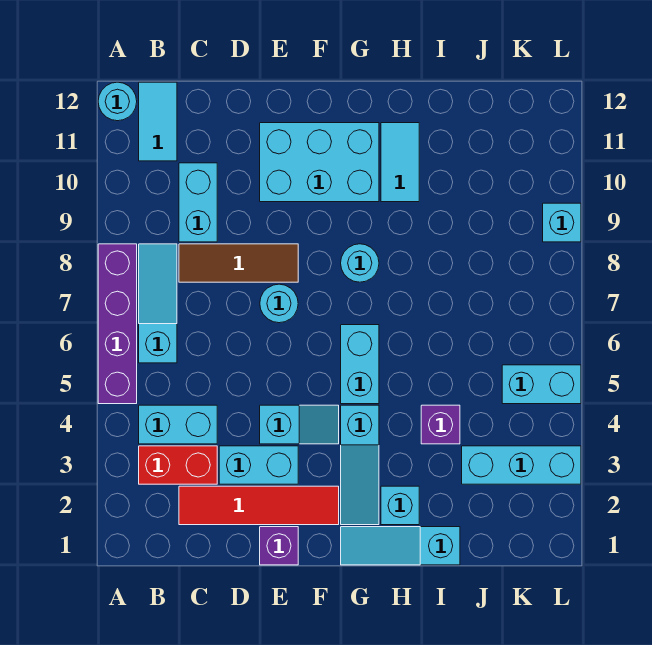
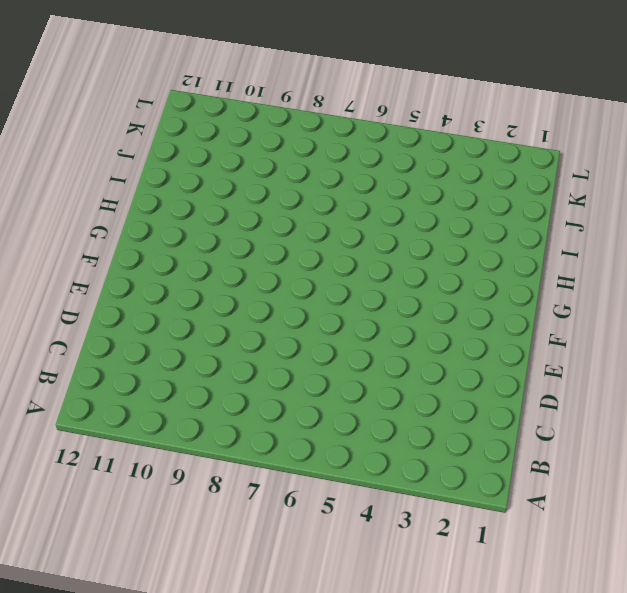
none -> purple 1x4 brick [98,244,137,404]
none -> cyan 1x1 round brick [98,82,137,121]
none -> red 1x2 brick [139,446,217,484]

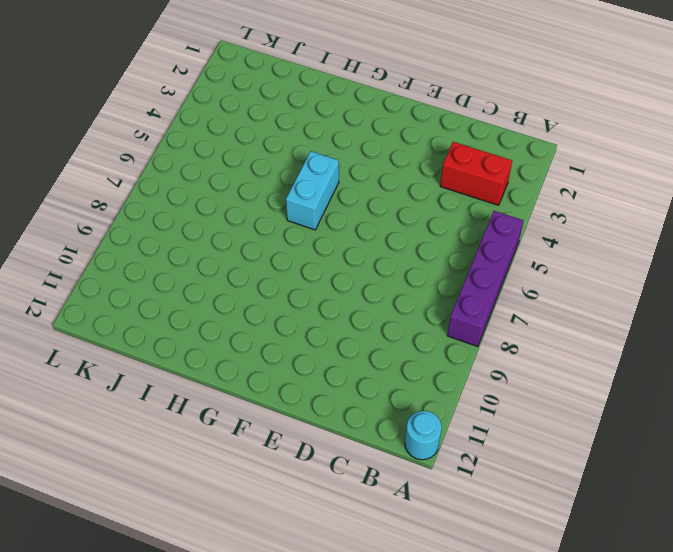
none -> cyan 1x2 brick [139,405,217,444]
none -> cyan 1x3 slope [139,244,177,363]
none -> cyan 1x2 tile [139,82,177,161]

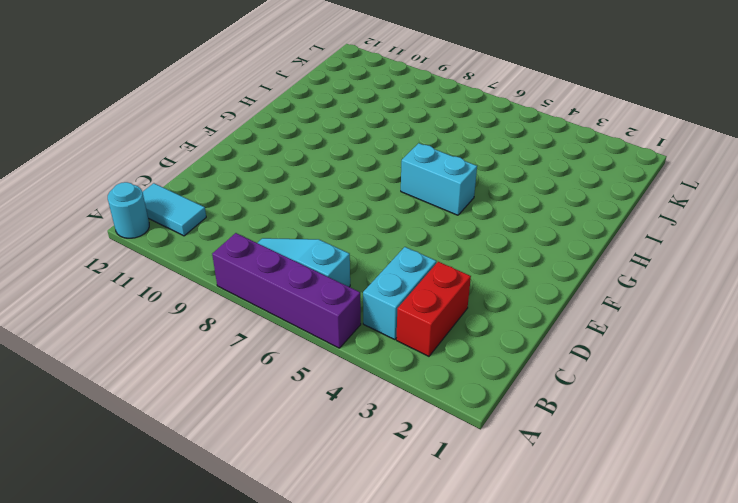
none -> red 1x4 tile [179,486,339,525]
none -> brown 1x3 tile [179,244,298,282]
none -> cyan 1x2 brick [179,163,217,242]

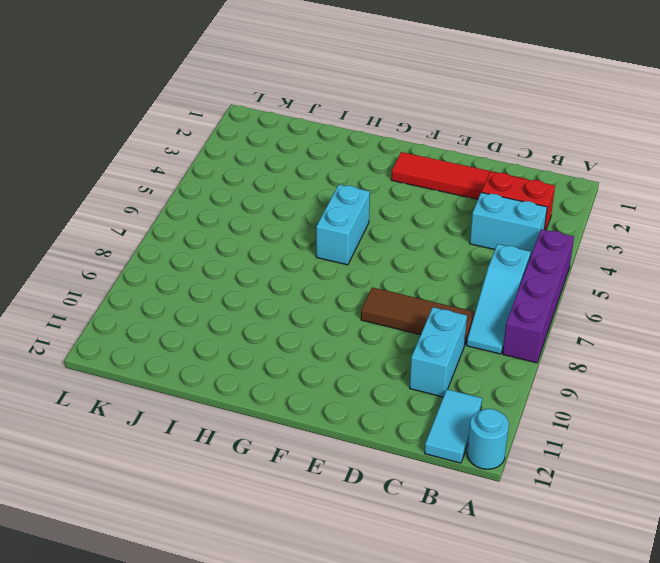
none -> cyan 1x2 brick [219,446,298,484]
none -> purple 1x1 brick [260,527,298,565]
none -> cyan 1x2 slope [260,405,339,444]

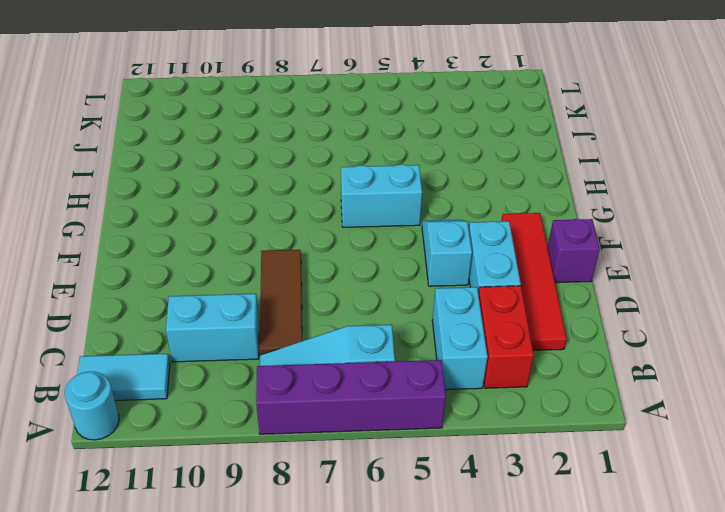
none -> cyan 1x1 round brick [260,284,298,323]
none -> cyan 2x3 brick [260,123,379,202]
none -> cyan 1x3 slope [341,527,460,565]

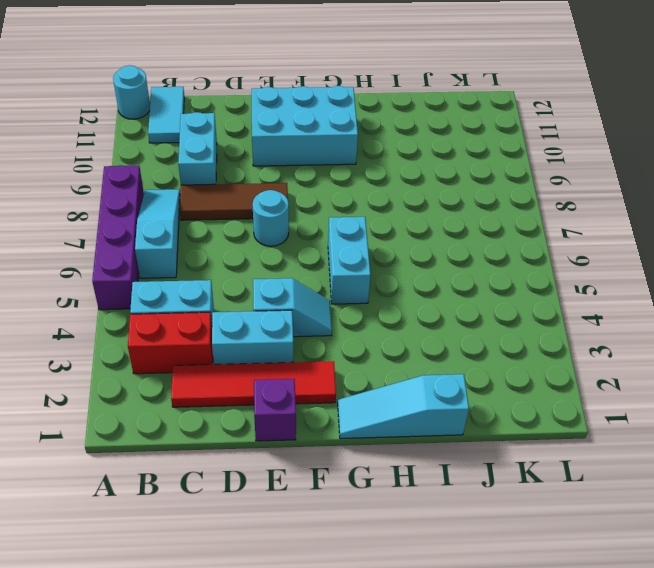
none -> cyan 1x3 slope [341,405,379,525]
none -> cyan 1x1 round brick [341,244,379,282]
none -> cyan 1x1 brick [381,486,419,525]

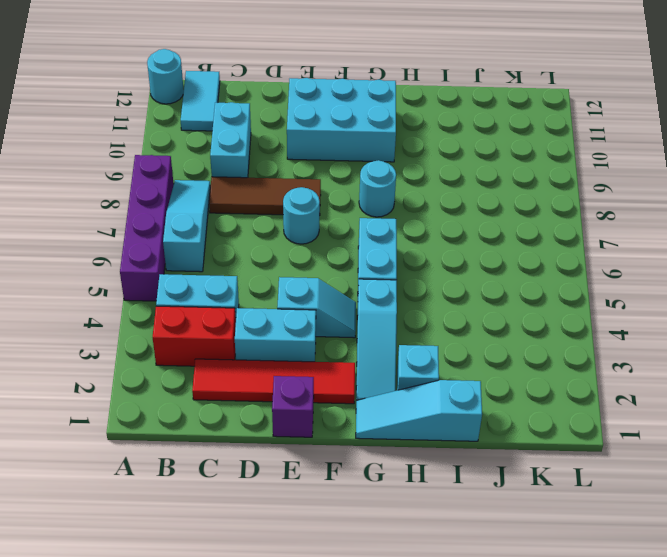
none -> cyan 1x2 tile [381,123,419,202]
none -> purple 1x1 brick [421,405,460,444]
none -> cyan 1x3 brick [462,446,581,484]

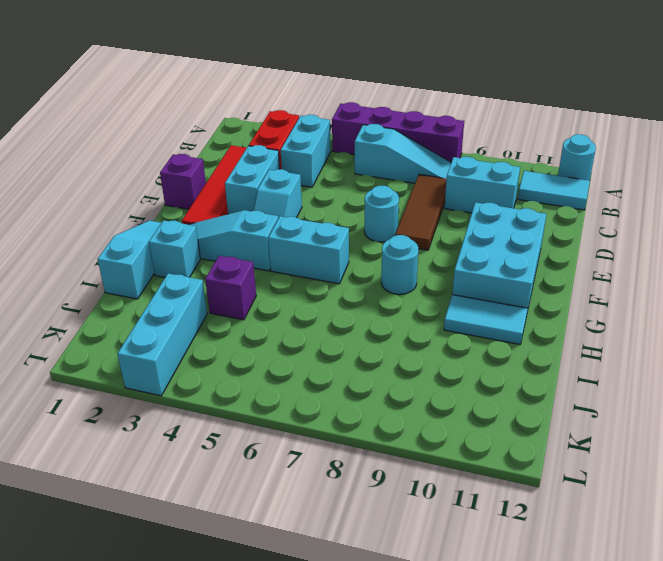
none -> cyan 1x2 brick [502,365,581,404]
none -> cyan 1x1 brick [543,203,581,242]

